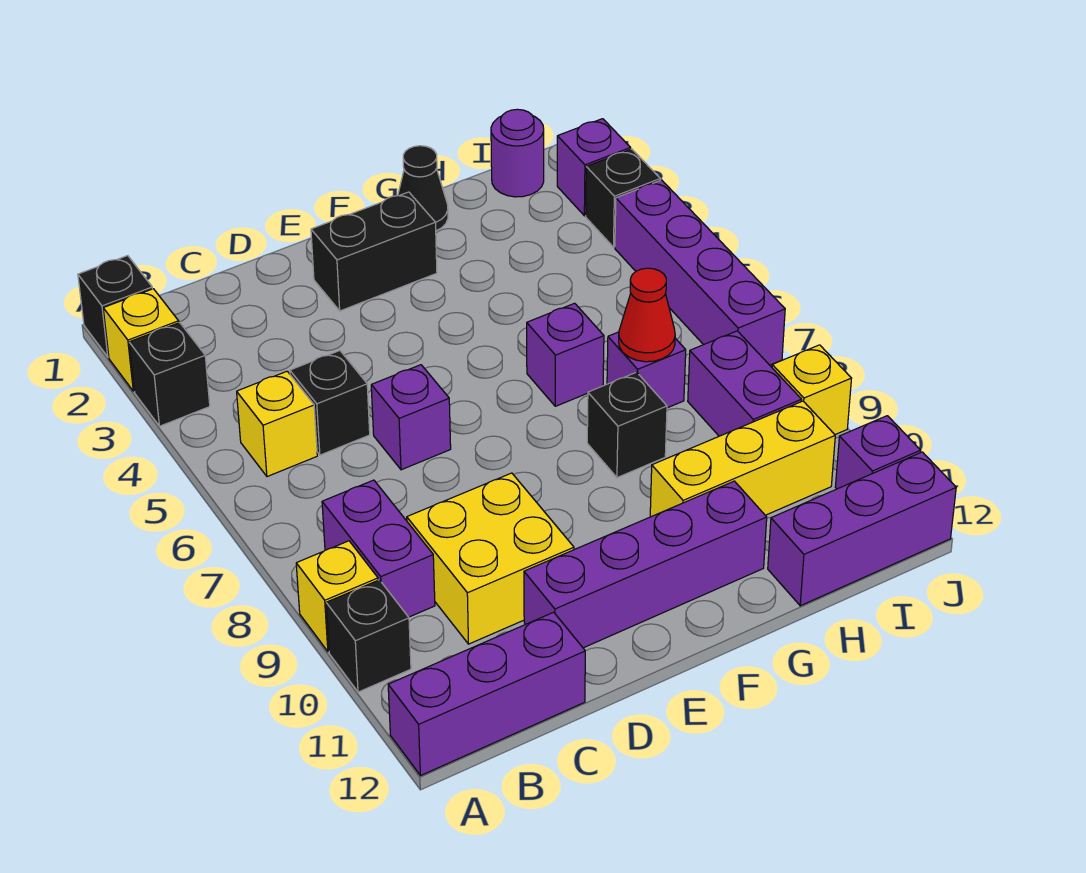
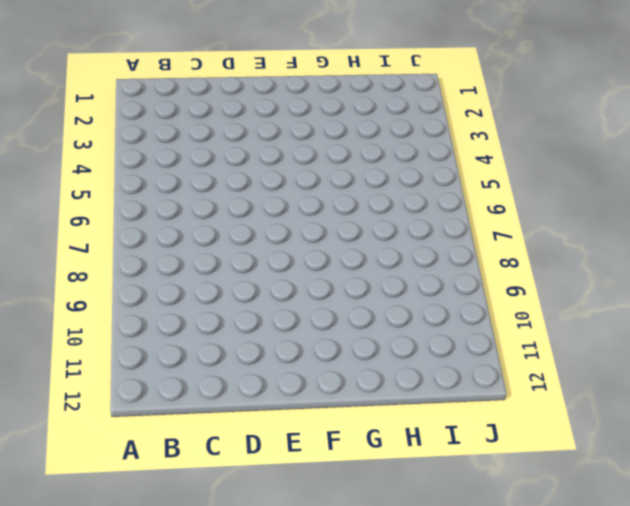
none -> black 1x1 brick [78,256,152,357]
none -> yellow 1x1 brick [103,289,179,391]
none -> black 1x1 brick [129,323,210,426]

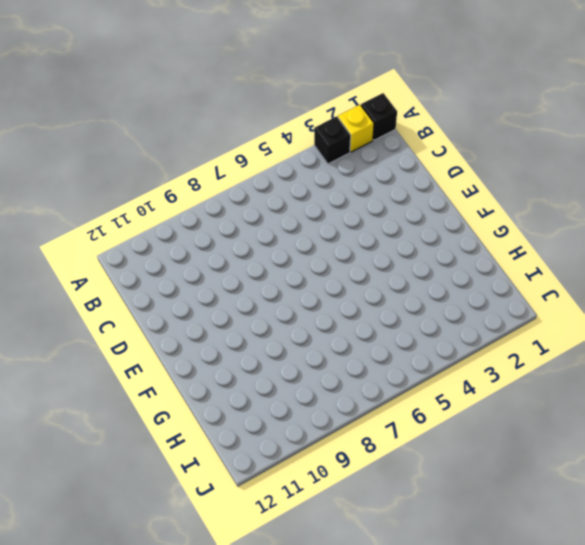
none -> yellow 1x1 brick [296,541,378,652]
none -> black 1x1 brick [326,580,411,692]
none -> purple 1x3 brick [388,612,585,776]

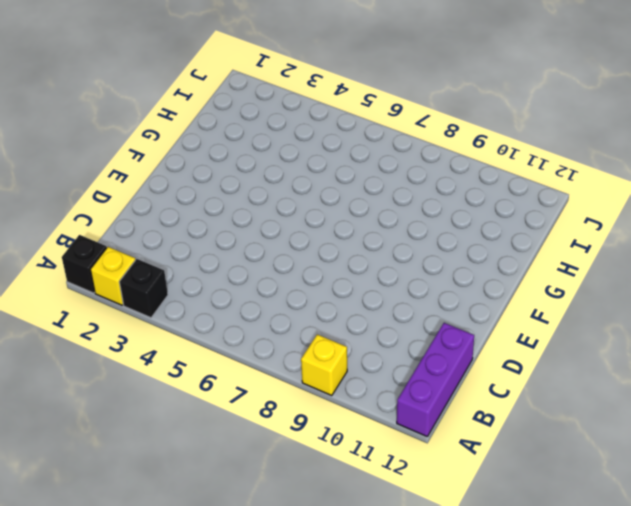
none -> black 1x1 brick [326,580,411,692]
none -> yellow 1x1 brick [237,371,317,477]
none -> purple 1x2 brick [322,480,435,617]

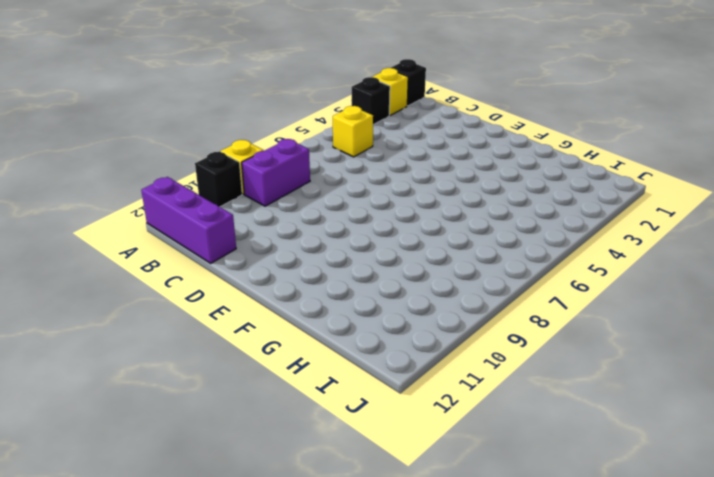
none -> black 1x1 brick [290,351,370,455]
none -> yellow 2x2 brick [407,473,574,644]
none -> purple 1x1 brick [371,365,451,470]

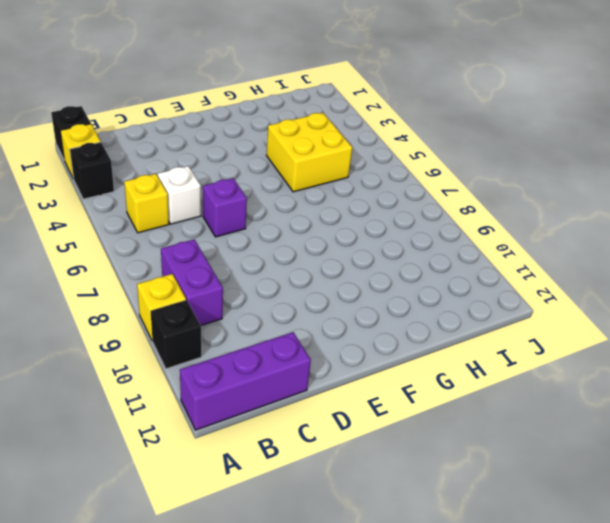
white 1x1 brick [158,166,201,224] -> black 1x1 brick [290,351,370,455]
yellow 2x2 brick [266,113,352,192] -> yellow 2x2 brick moved to [407,473,574,644]
none -> purple 1x4 brick [524,481,767,648]
none -> black 1x2 brick [311,192,437,311]
none -> black 1x1 cone [398,146,448,231]

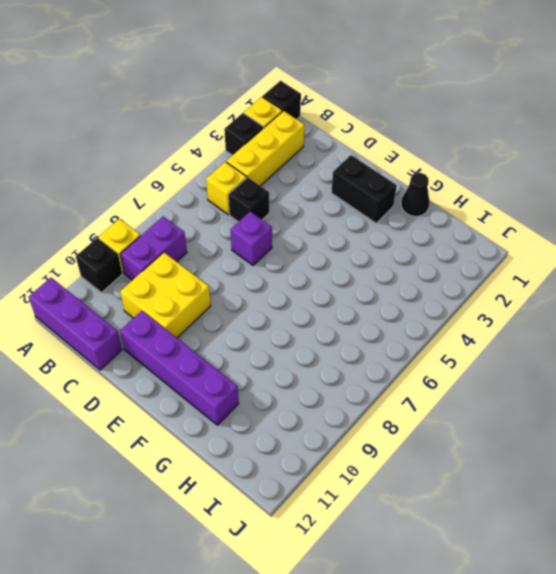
yellow 1x3 brick [226,111,304,186] -> yellow 1x3 brick turned to [650,401,835,517]
none -> purple 1x1 brick [527,303,604,406]
none -> black 1x1 brick [587,372,667,478]
none -> purple 1x1 brick [607,332,686,408]

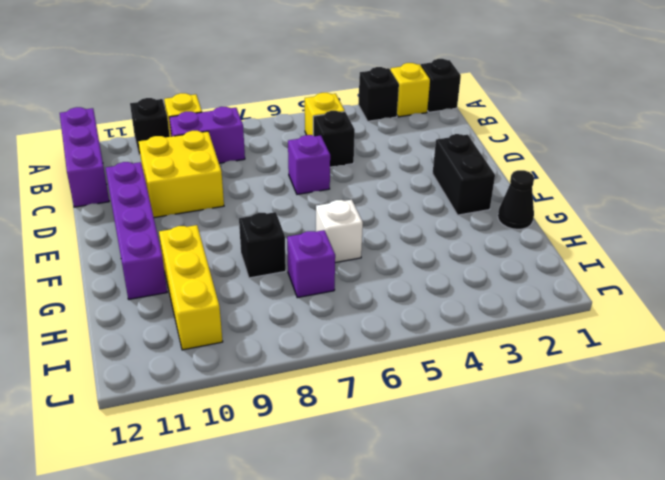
white 1x1 brick [316,200,363,263] -> purple 1x1 brick [527,303,604,406]
none -> purple 1x3 brick [768,452,956,606]
none -> purple 1x1 round brick [491,109,544,197]
none -> purple 1x2 brick [688,331,801,436]

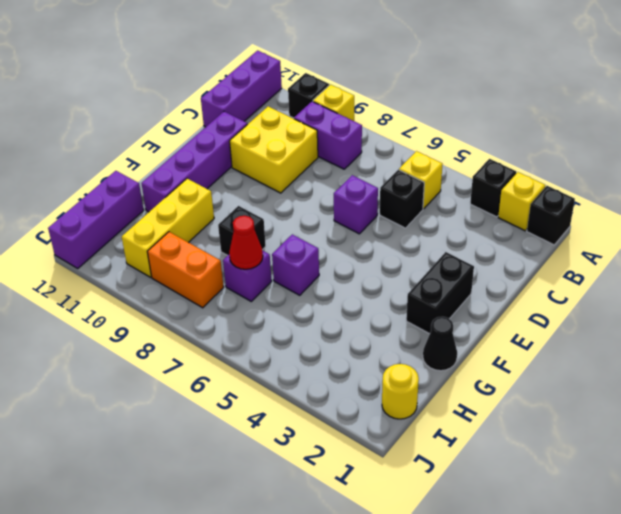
yellow 1x1 round brick [382,364,419,419] -> purple 1x1 round brick [491,109,544,197]
orange 1x2 brick [147,232,224,308] -> purple 1x2 brick [688,331,801,436]
none -> purple 1x1 brick [557,119,631,216]
none -> black 1x1 brick [586,149,660,247]
none -> purple 1x4 brick [615,180,785,365]

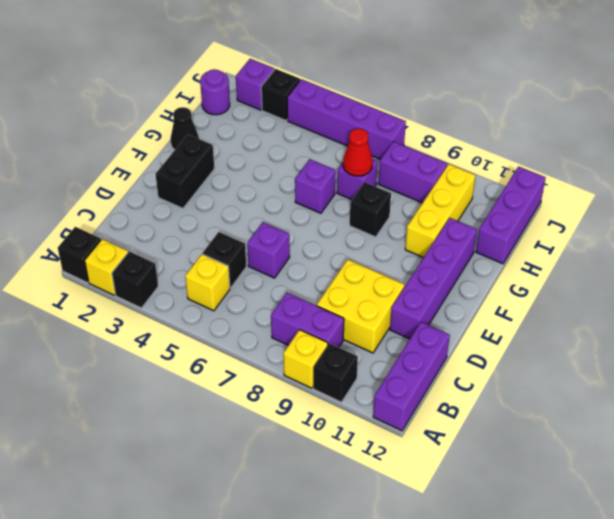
none -> yellow 1x1 brick [772,345,852,435]
none -> purple 1x1 brick [835,416,921,489]

